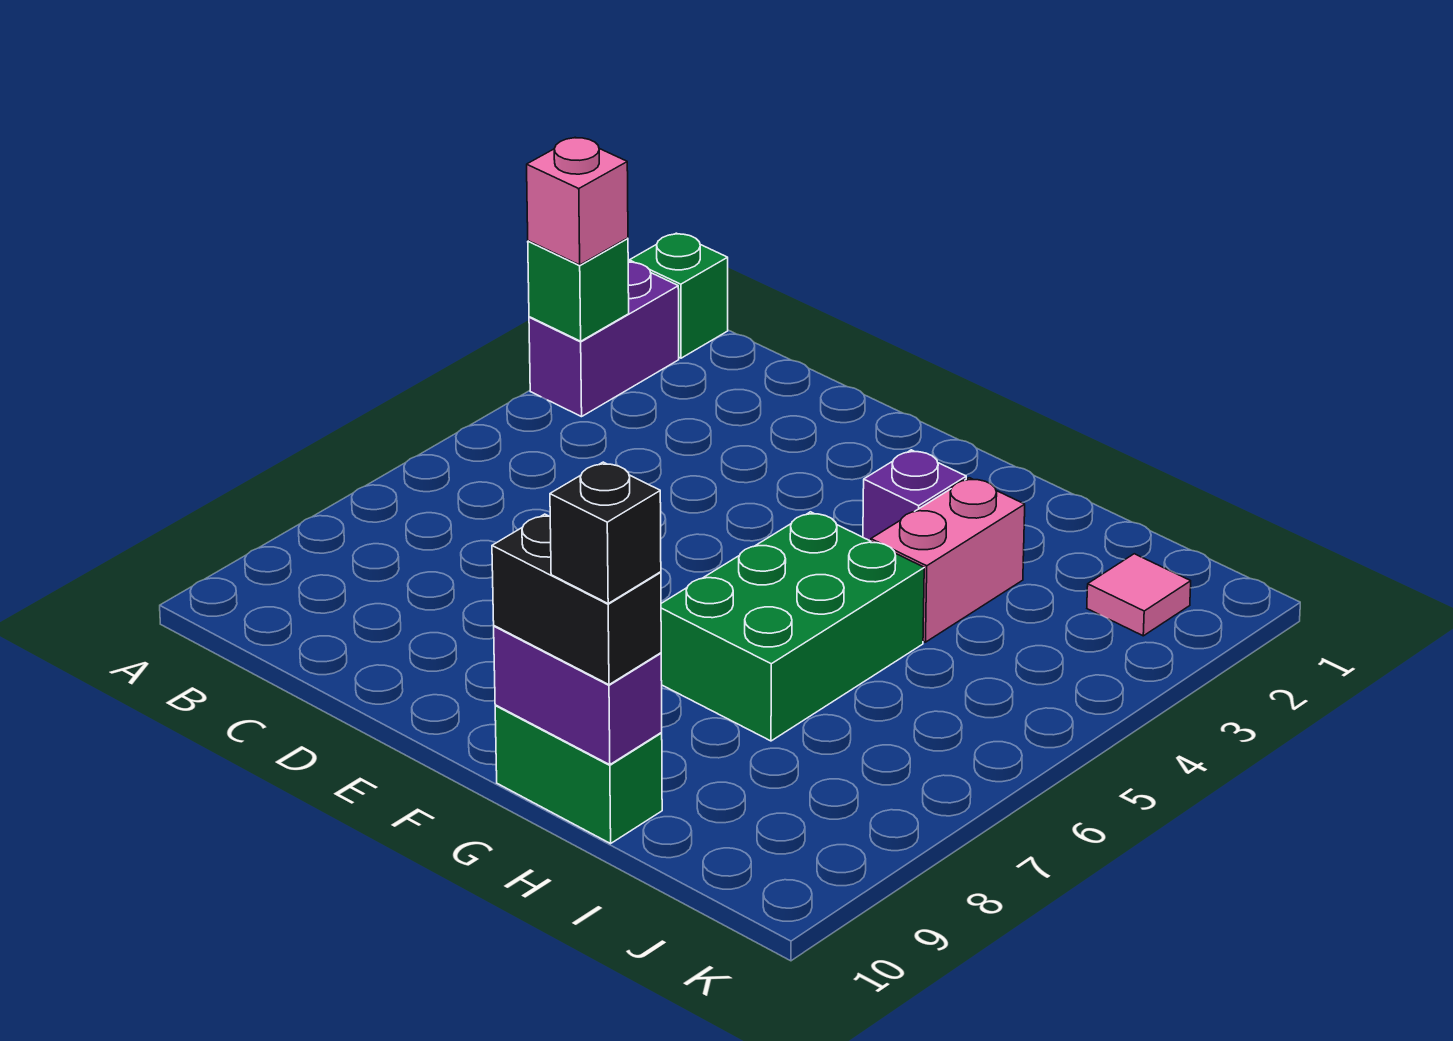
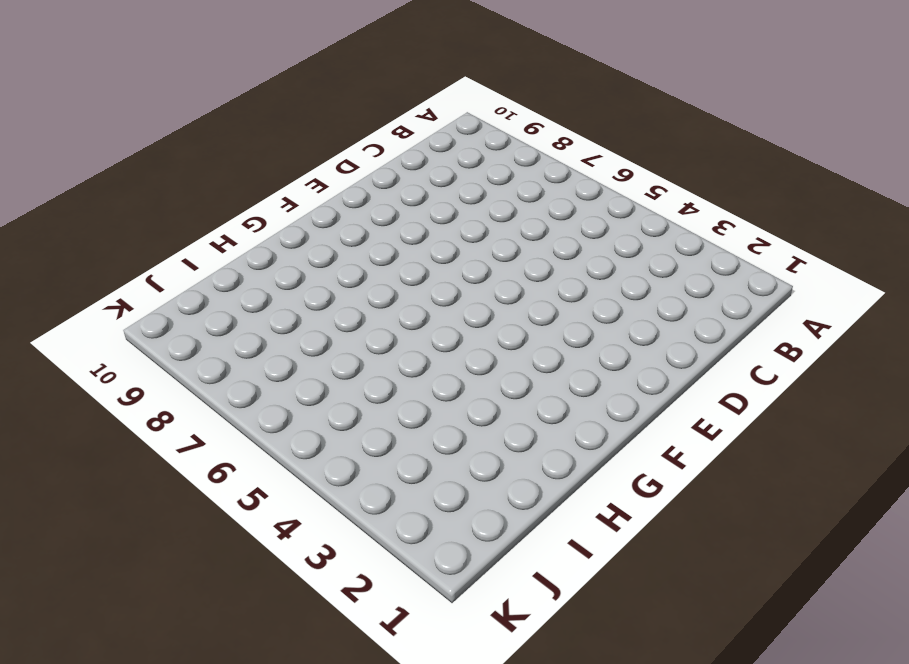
none -> green 1x1 brick [629,233,728,358]
none -> purple 1x2 brick [529,262,679,417]
none -> purple 1x1 brick [863,450,966,541]

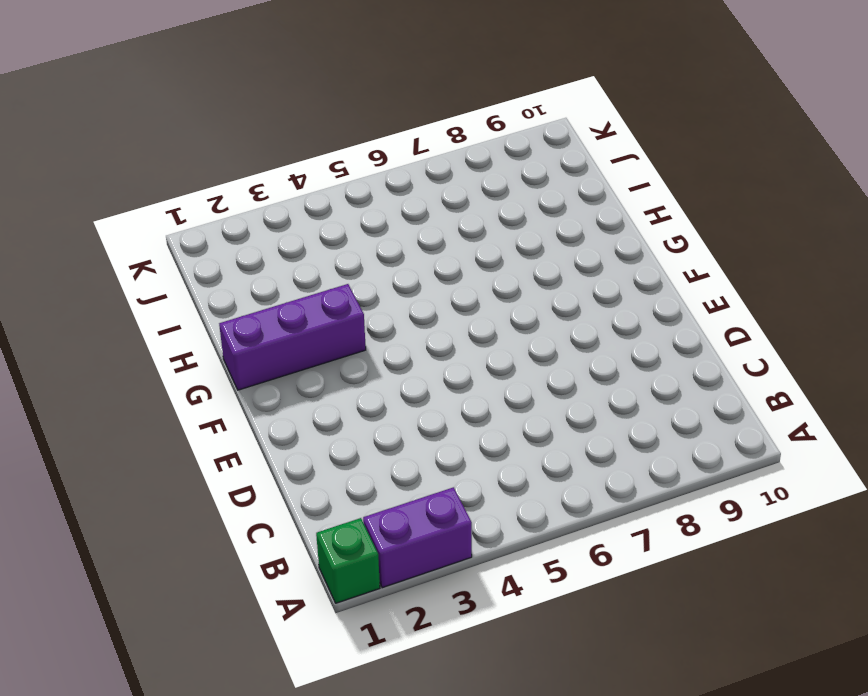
purple 1x3 brick [219,284,366,390] -> purple 1x1 brick [863,450,966,541]
none -> green 2x3 brick [661,512,924,741]
none -> green 1x2 brick [495,705,662,844]
none -> pink 1x2 brick [871,478,1025,642]

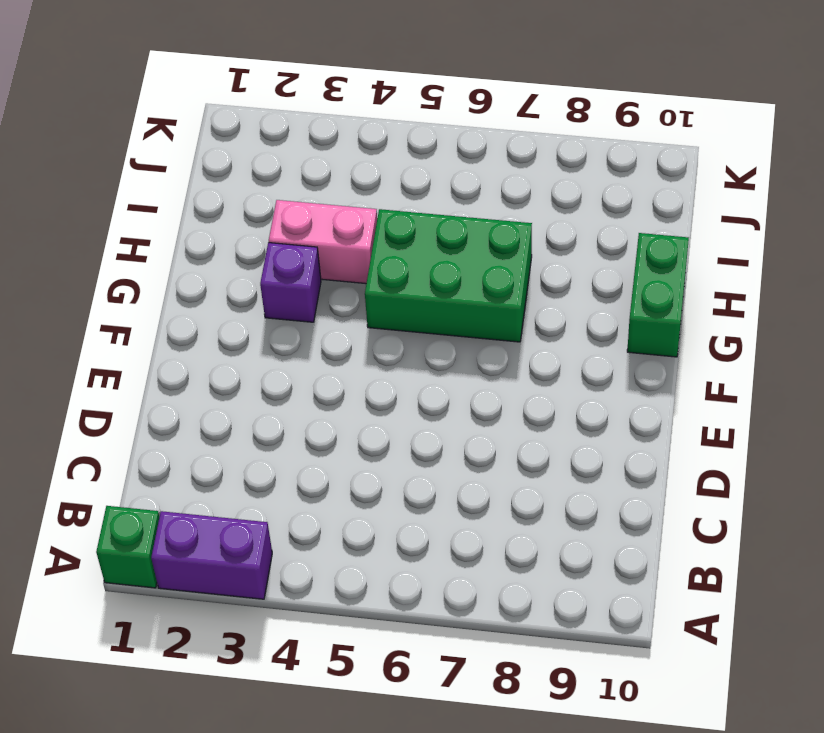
none -> pink 1x1 tile [1087,554,1191,636]
none -> green 1x1 brick [528,238,629,341]
none -> purple 1x2 brick [494,626,662,765]

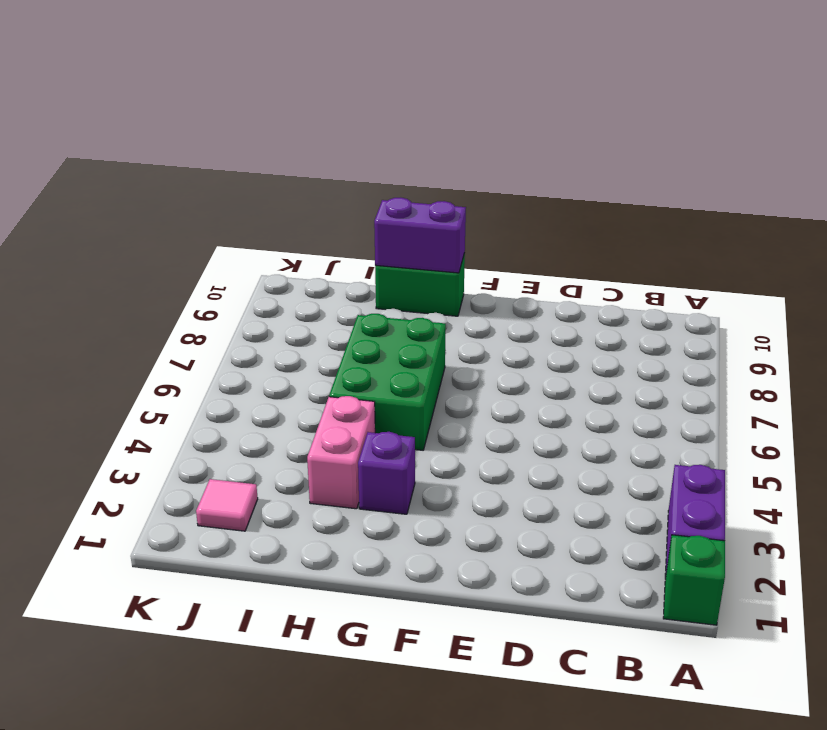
none -> green 1x1 brick [528,238,629,341]
none -> pink 1x1 brick [527,137,628,265]
none -> black 1x2 brick [492,514,661,685]

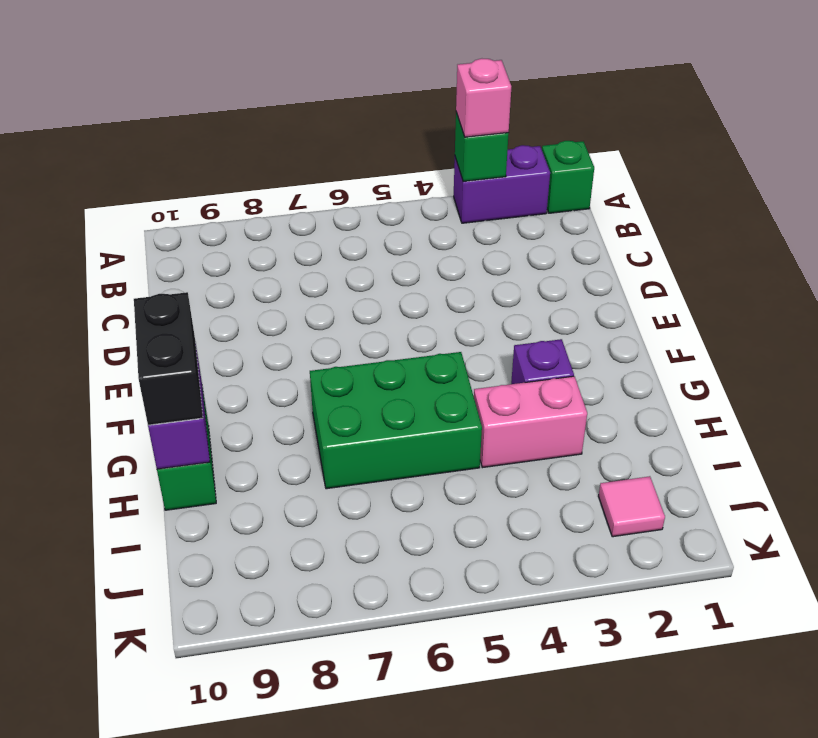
none -> black 1x1 brick [550,462,661,603]

